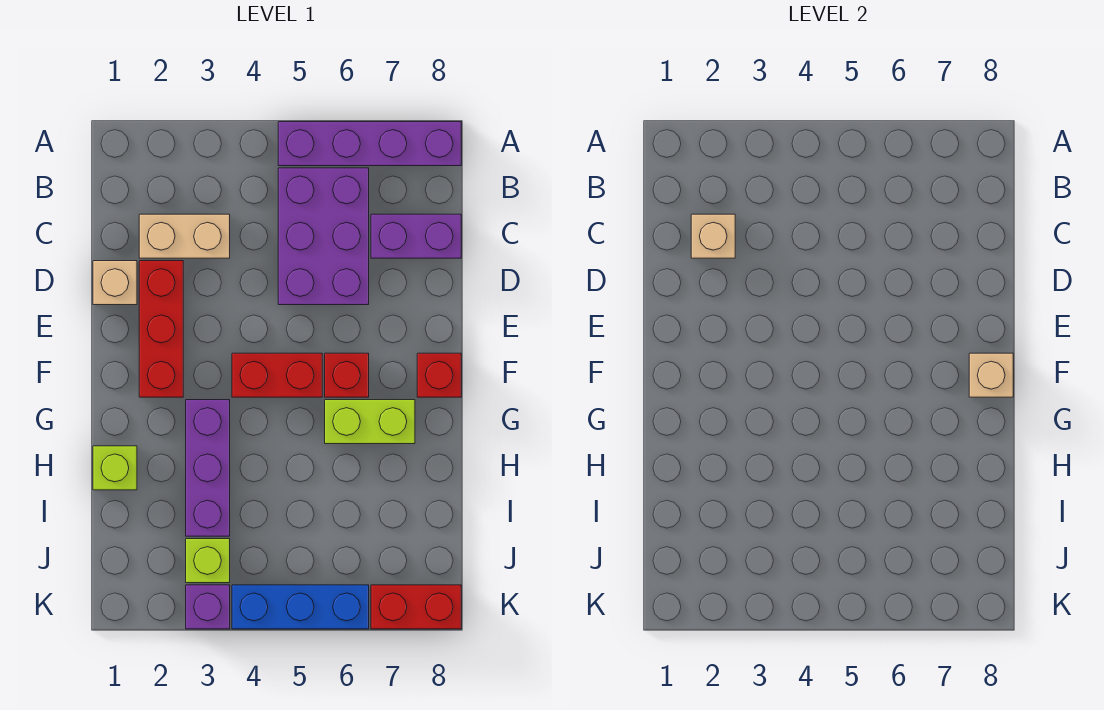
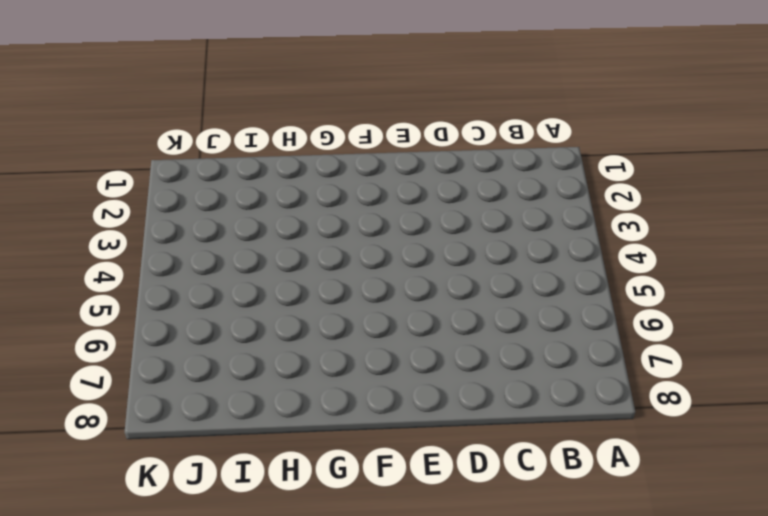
none -> purple 1x4 brick [278,122,461,166]
none -> purple 2x3 brick [278,168,369,305]
none -> tan 1x2 brick [139,214,230,258]

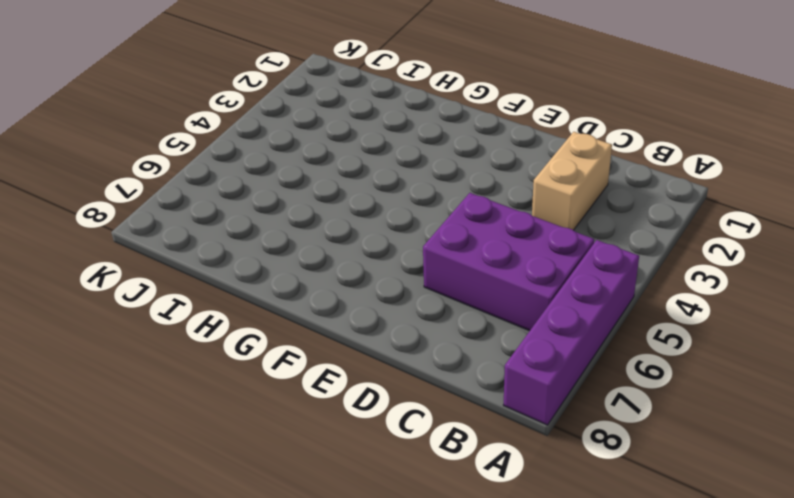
none -> purple 1x2 brick [371,214,461,258]
none -> tan 1x1 brick [93,261,137,305]
none -> red 1x3 brick [139,261,183,397]

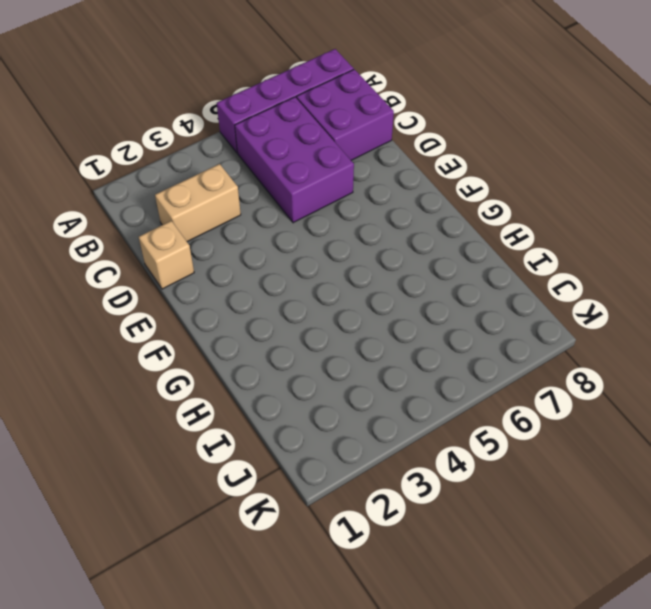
purple 2x2 brick [297,69,394,160] -> purple 1x2 brick [371,214,461,258]
none -> red 1x3 brick [139,261,183,397]
none -> red 1x2 brick [232,353,322,397]
none -> red 1x1 brick [325,353,369,397]

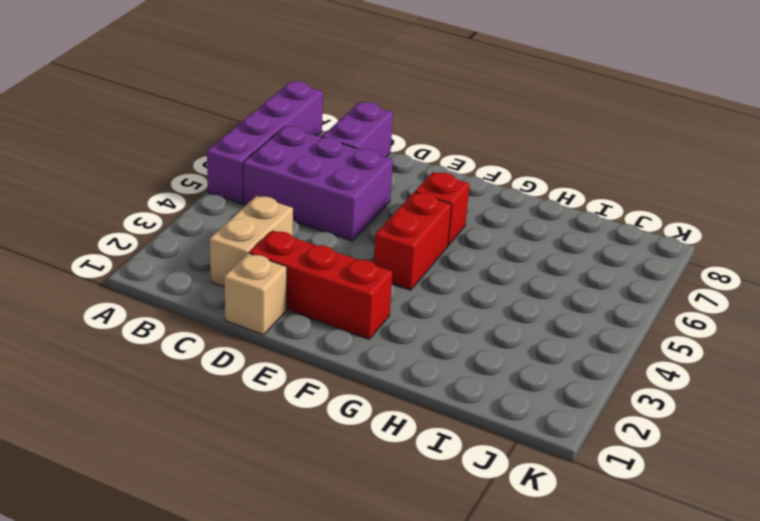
none -> red 1x1 brick [417,353,461,397]
none -> purple 1x3 brick [186,400,230,536]
none -> lime 1x2 brick [325,400,415,444]

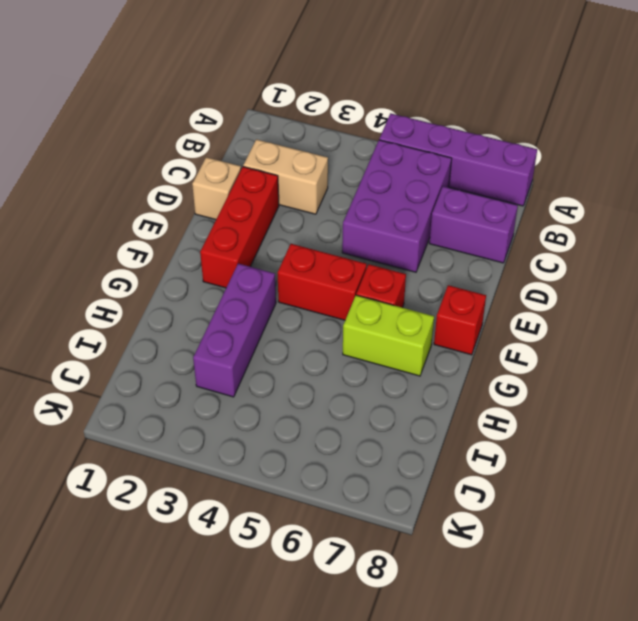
none -> lime 1x1 brick [93,446,137,490]
none -> lime 1x1 brick [186,539,230,583]
none -> purple 1x1 brick [186,585,230,629]

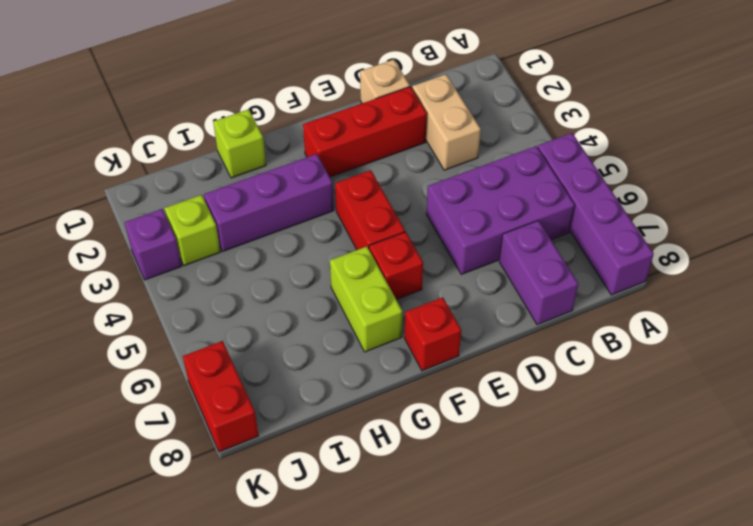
none -> blue 1x3 brick [232,585,369,629]
none -> tan 1x1 brick [691,214,735,258]
none -> tan 1x1 brick [969,353,1013,397]

